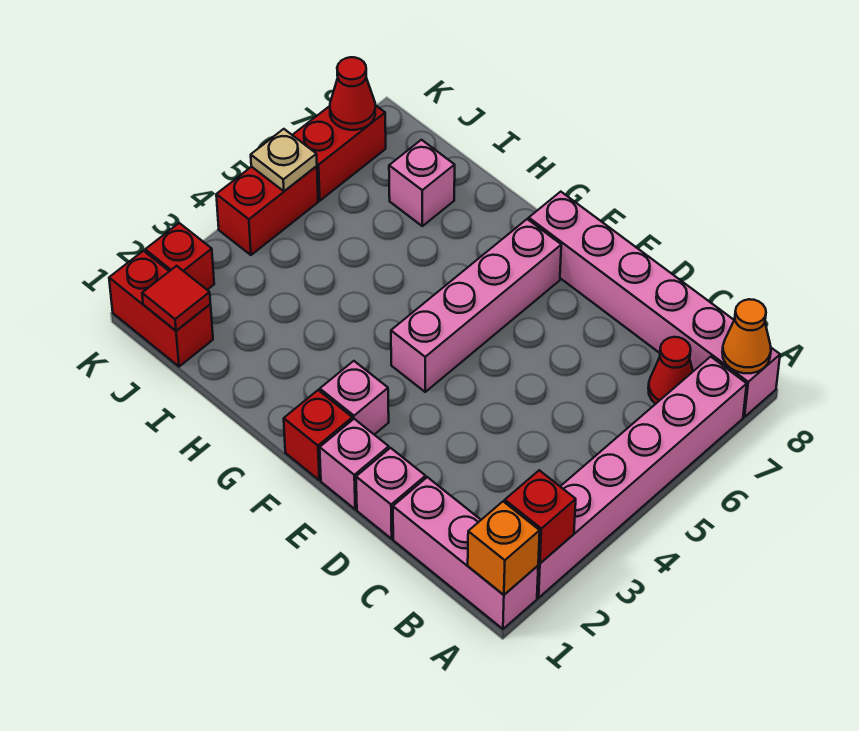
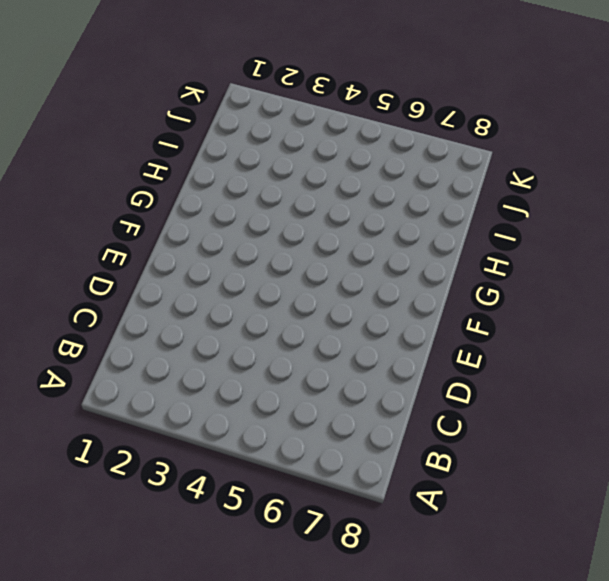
none -> pink 1x3 brick [393,477,538,629]
none -> pink 1x6 brick [537,357,747,598]
none -> pink 1x6 brick [529,192,780,417]

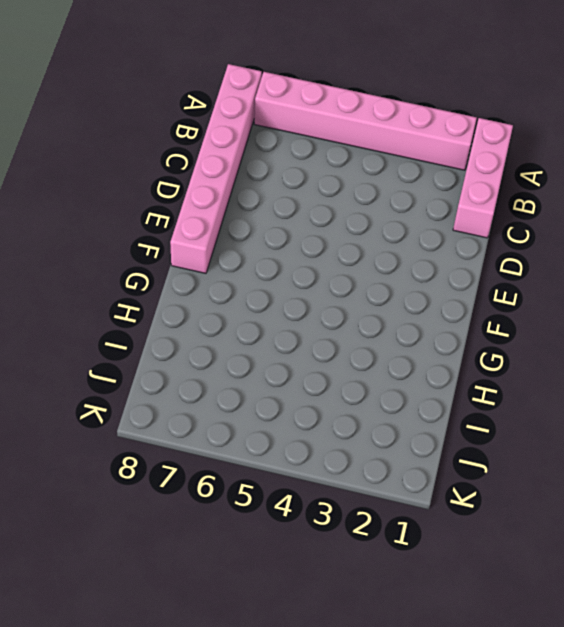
none -> red 1x1 cone [648,337,693,404]
none -> pink 1x1 brick [356,448,426,539]
none -> pink 1x1 brick [320,419,389,509]

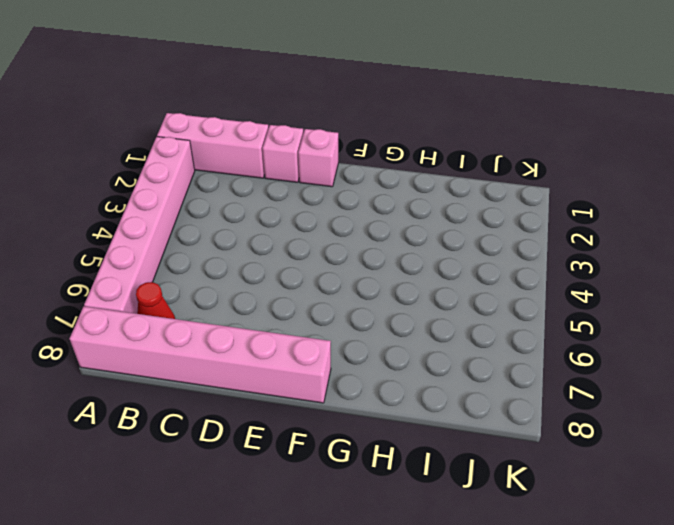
none -> red 1x1 brick [284,390,352,480]
none -> pink 1x1 brick [320,361,389,435]
none -> pink 1x4 brick [391,219,561,392]

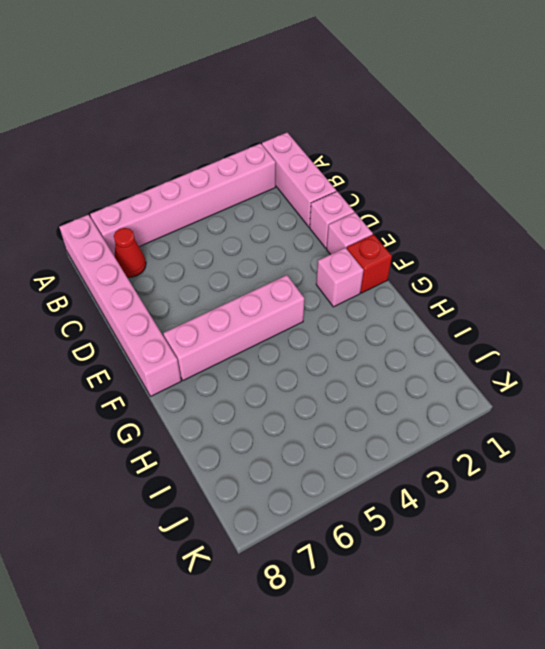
none -> pink 1x1 brick [389,140,455,226]
none -> red 1x2 brick [109,251,213,367]
none -> red 1x1 brick [145,223,214,290]

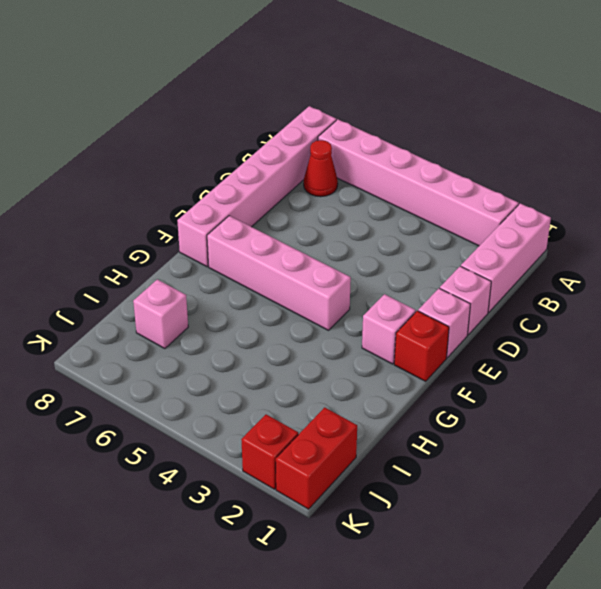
none -> red 1x2 brick [216,166,318,255]
none -> red 1x2 brick [293,105,386,201]
none -> orange 1x1 brick [468,502,540,595]

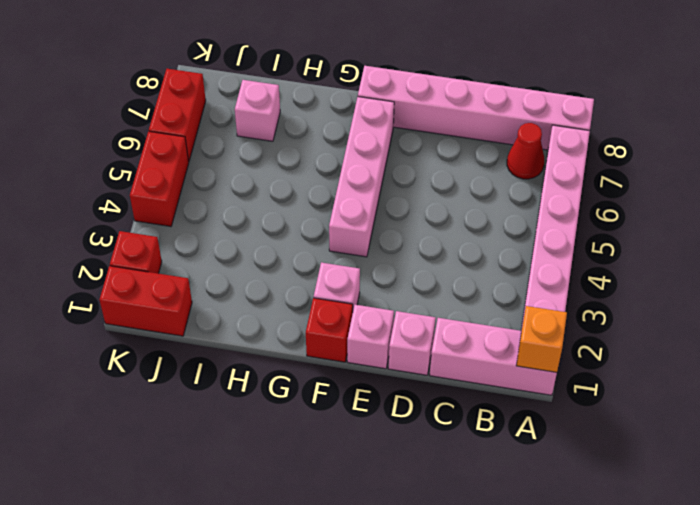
none -> red 1x1 brick [505,470,576,563]
none -> orange 1x1 cone [722,299,771,373]
none -> red 1x1 tile [142,266,210,331]

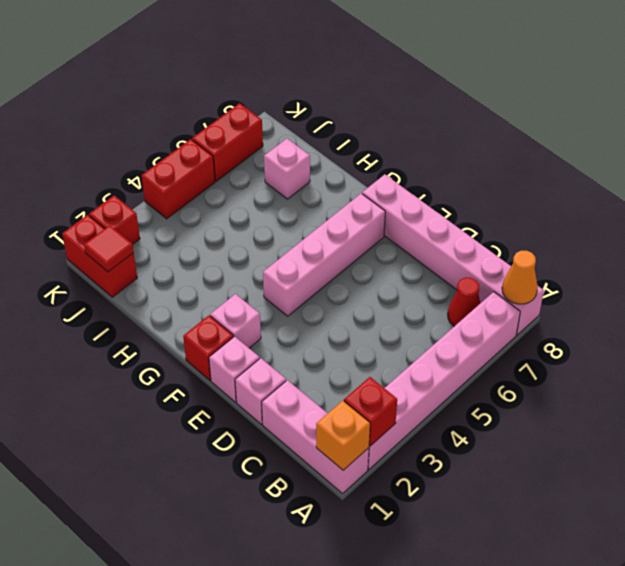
none -> tan 1x1 plate [251,129,317,191]
none -> red 1x1 cone [330,57,375,130]

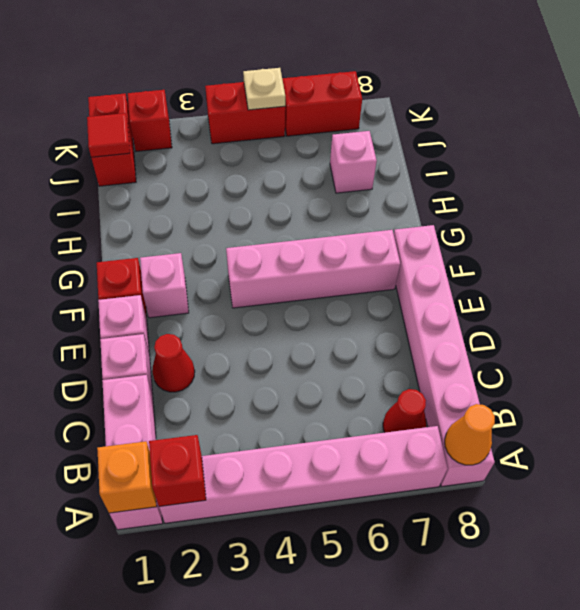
red 1x1 cone [152,334,195,392] -> red 1x1 cone moved to [330,57,375,130]

